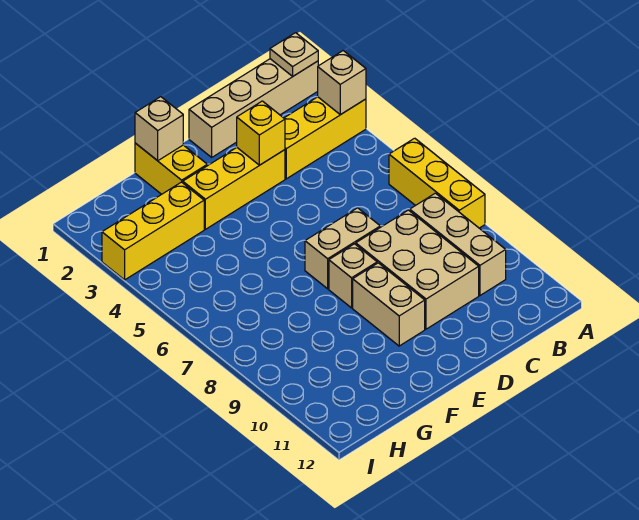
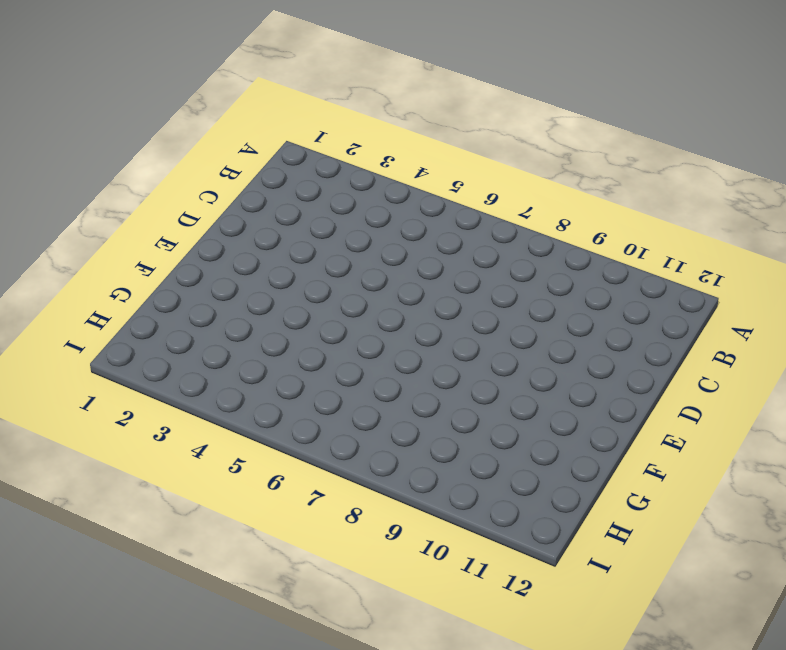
none -> tan 1x4 brick [189,59,318,157]
none -> yellow 1x3 brick [284,97,366,179]
none -> yellow 1x3 brick [389,138,485,228]

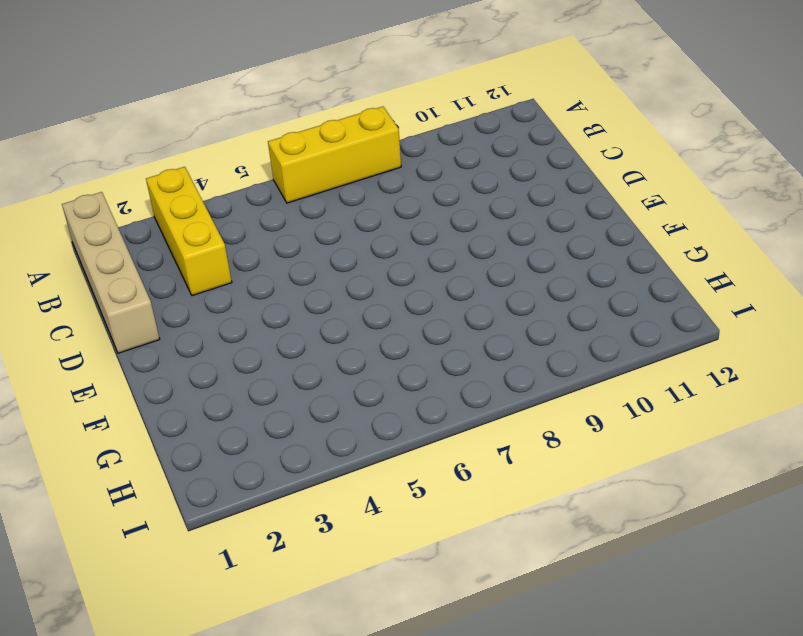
none -> tan 1x3 brick [410,193,506,295]
none -> tan 2x3 brick [356,210,479,329]
none -> yellow 1x3 brick [183,147,285,229]

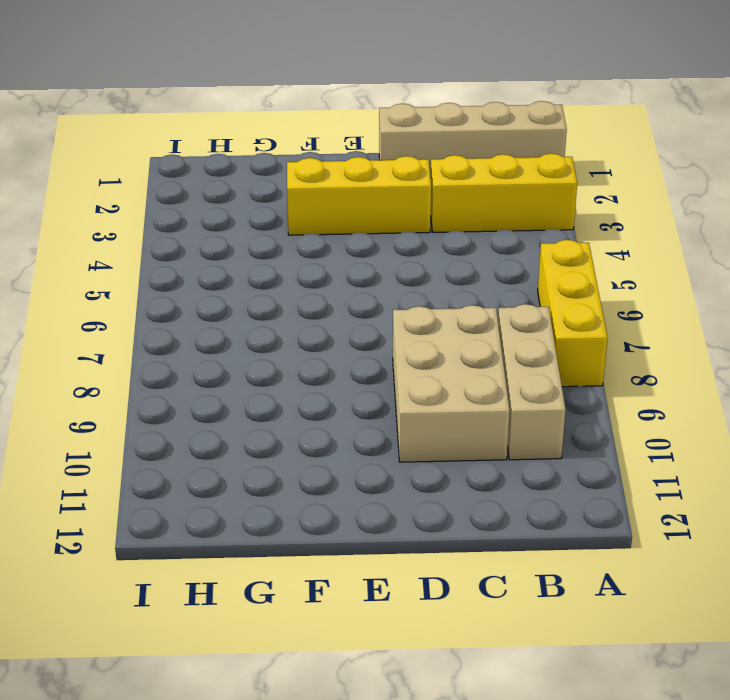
none -> tan 1x2 brick [305,208,380,289]
none -> tan 1x1 brick [329,244,377,308]
none -> tan 1x2 brick [353,263,425,346]

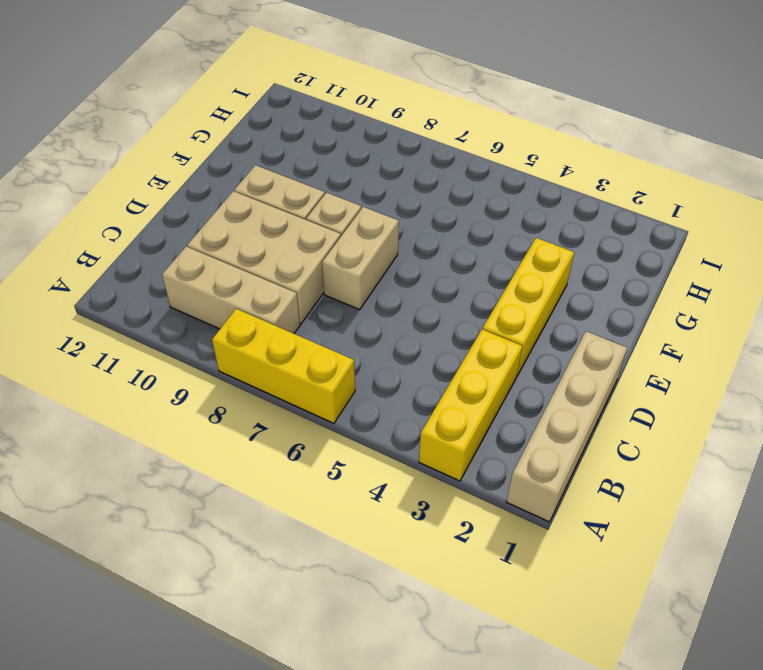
none -> yellow 1x2 brick [135,143,207,194]
none -> yellow 1x3 brick [102,182,204,280]
none -> tan 1x1 plate [270,33,318,76]

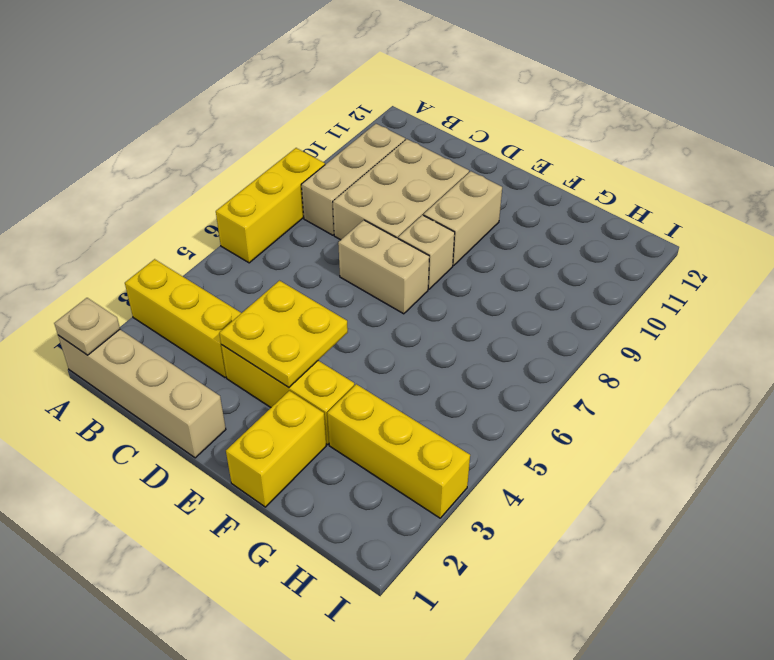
yellow 2x2 plate [219,281,348,387] -> yellow 1x1 brick [237,101,285,165]
none -> tan 1x1 brick [318,51,366,115]
none -> tan 1x1 brick [135,97,183,161]

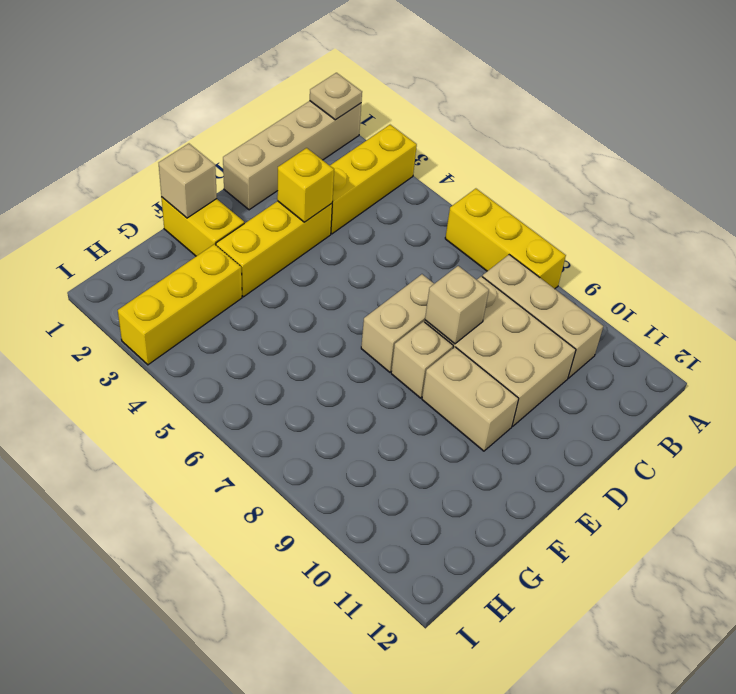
tan 1x1 brick [425,266,489,344] -> tan 1x1 brick moved to [318,51,366,115]

